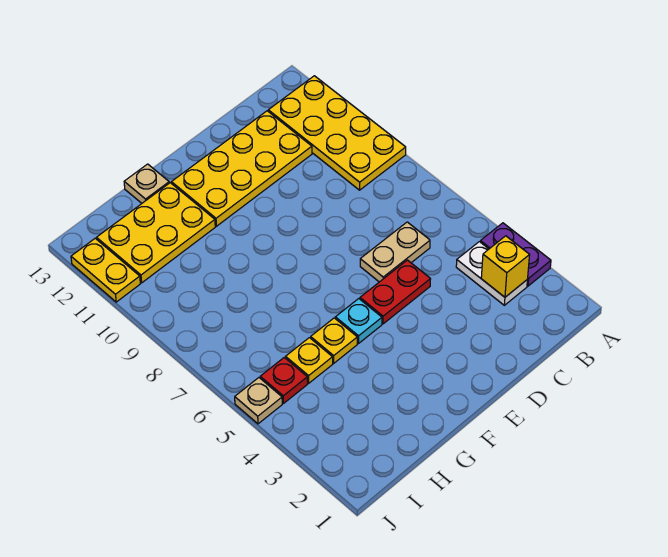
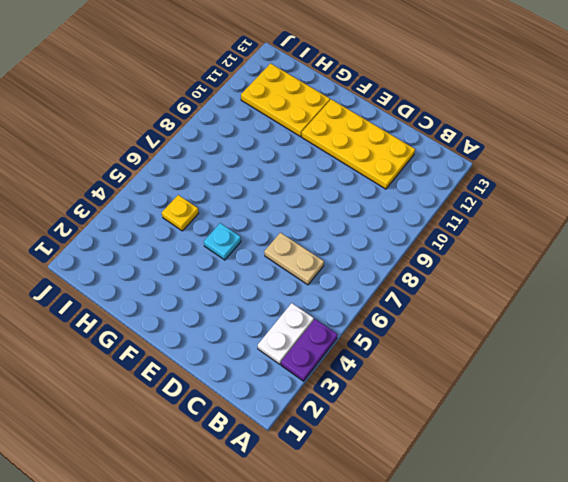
none -> yellow 2x4 plate [268,76,406,190]
none -> red 1x2 plate [360,260,430,324]
none -> yellow 1x1 plate [311,318,357,363]

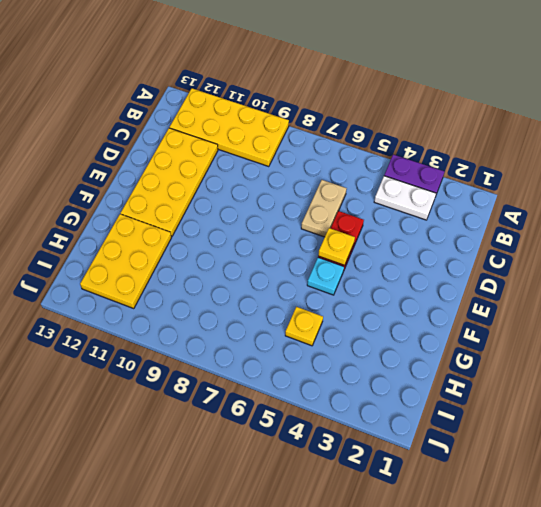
yellow 1x1 plate [318,228,355,265] -> yellow 1x1 plate moved to [311,318,357,363]
none -> tan 1x1 plate [124,164,169,203]
none -> red 1x1 plate [260,357,308,403]
none -> tan 1x1 plate [235,378,282,424]

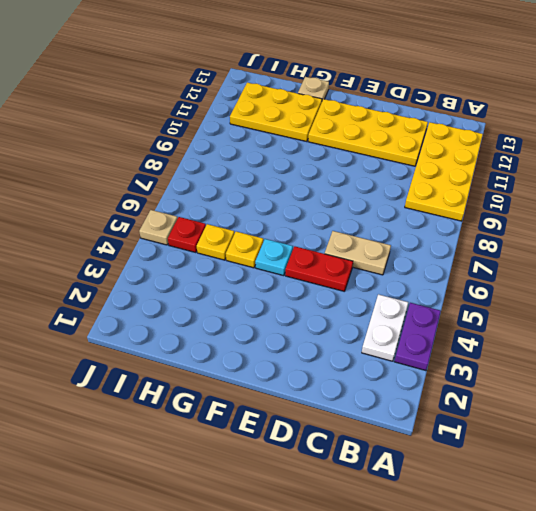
none -> yellow 1x2 plate [71,238,140,302]
none -> yellow 1x1 brick [481,236,530,297]

